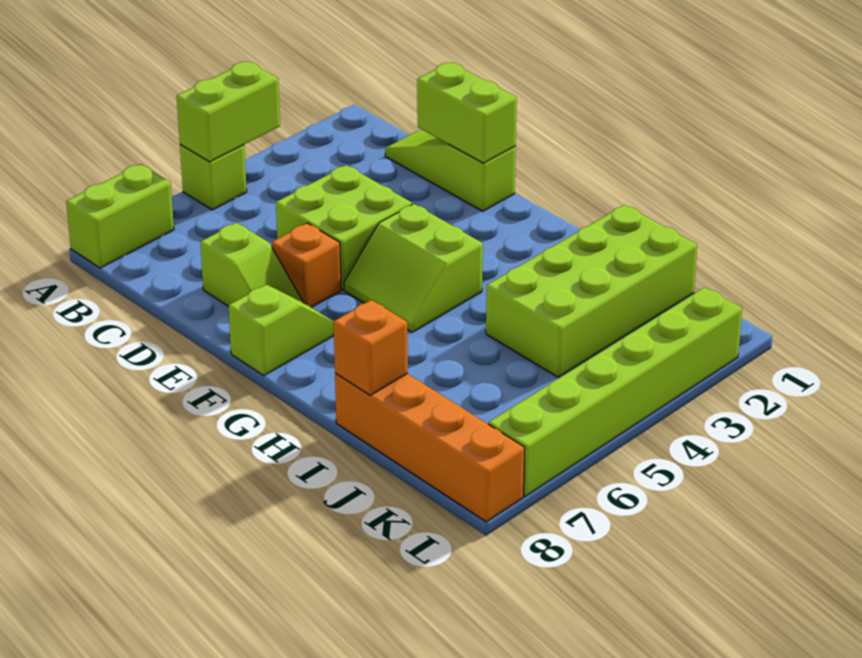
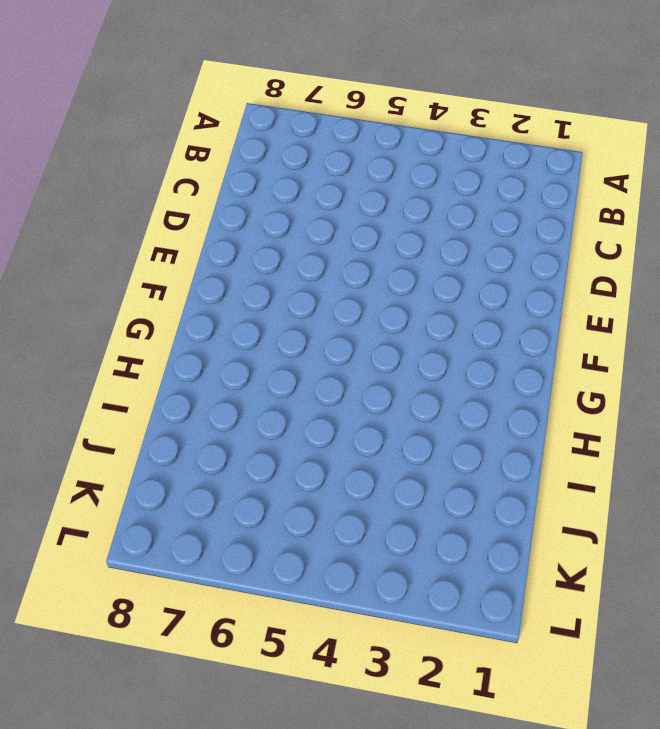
none -> lime 1x1 brick [180,145,247,210]
none -> lime 1x2 brick [66,164,174,268]
none -> lime 1x3 slope [385,131,516,211]

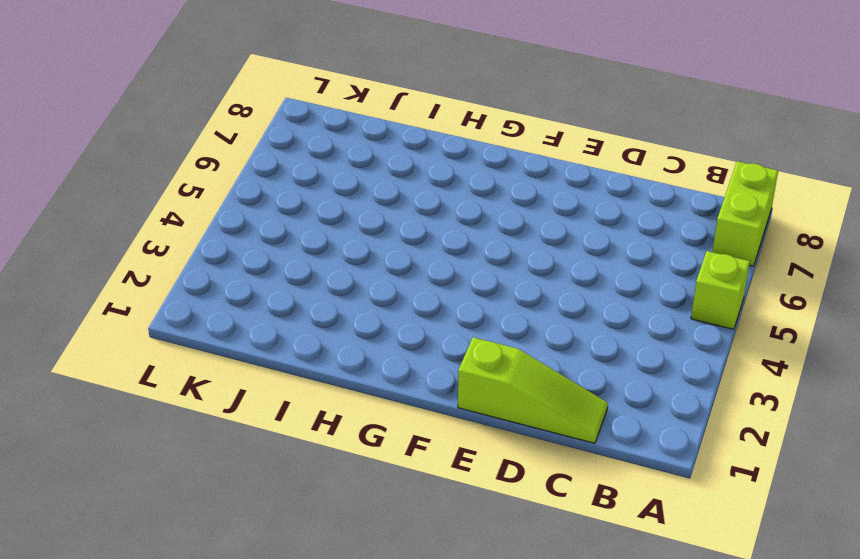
none -> lime 2x2 brick [276,165,412,290]
none -> lime 1x2 slope [200,223,304,306]
none -> orange 1x1 brick [272,223,341,308]

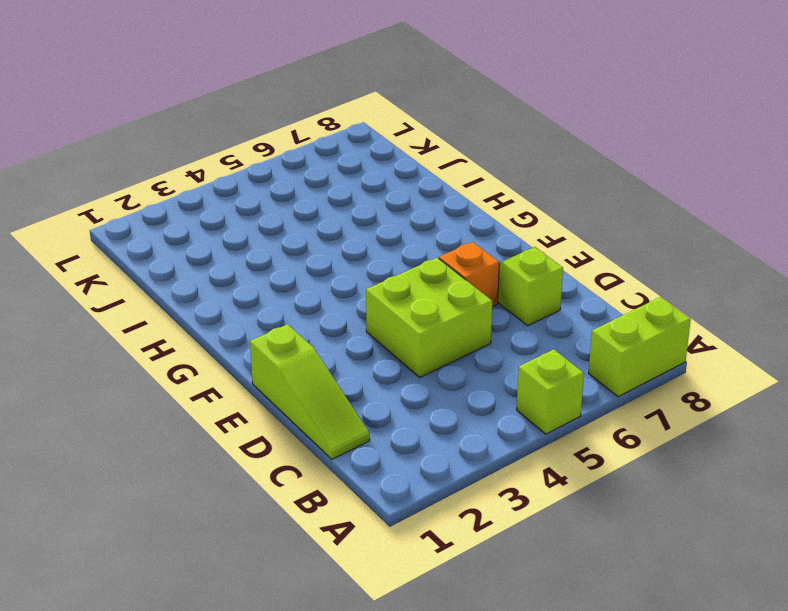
none -> lime 2x2 slope [344,204,483,332]
none -> lime 1x2 slope [228,284,334,376]
none -> lime 2x4 brick [486,205,697,377]

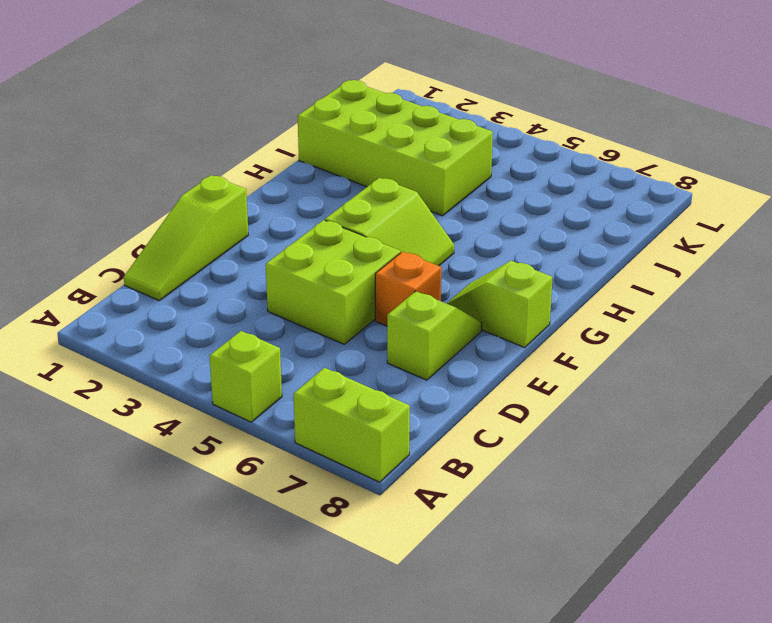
none -> orange 1x4 brick [335,373,525,522]
none -> lime 1x6 brick [488,287,742,496]
none -> lime 1x2 brick [177,62,280,162]

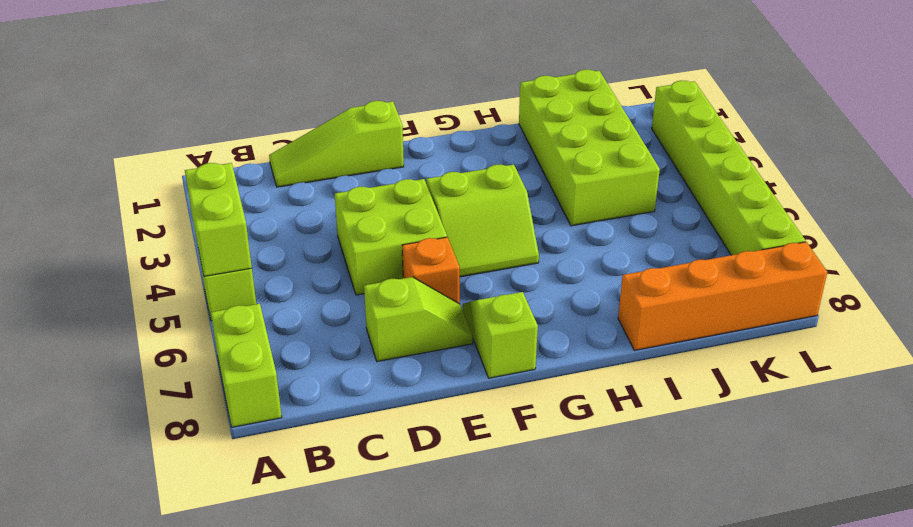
none -> lime 1x2 brick [417,63,517,163]
none -> orange 1x1 brick [334,300,408,395]

